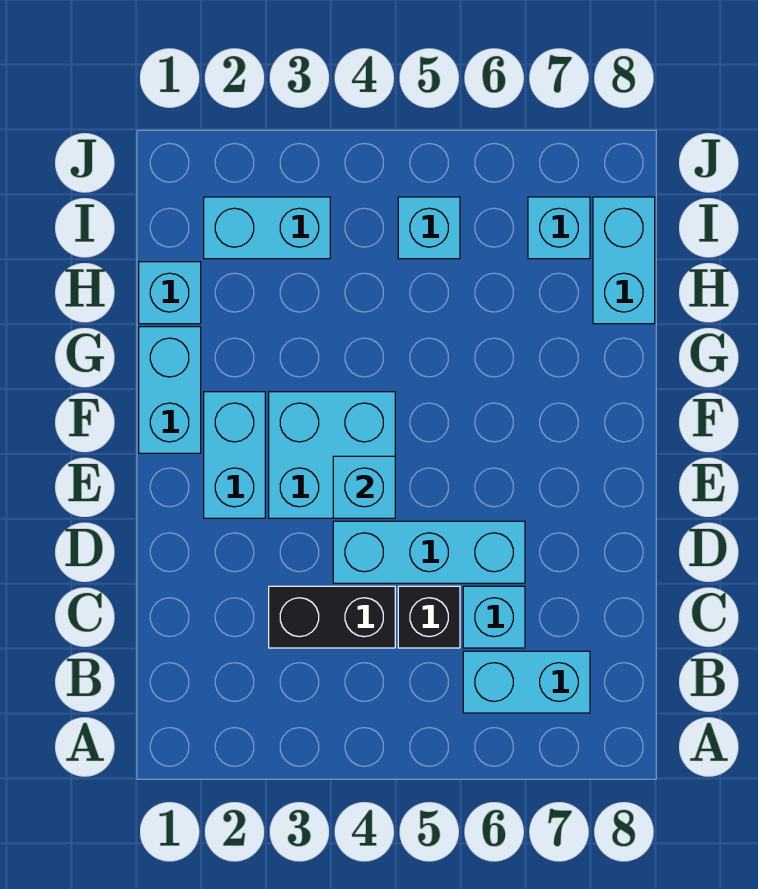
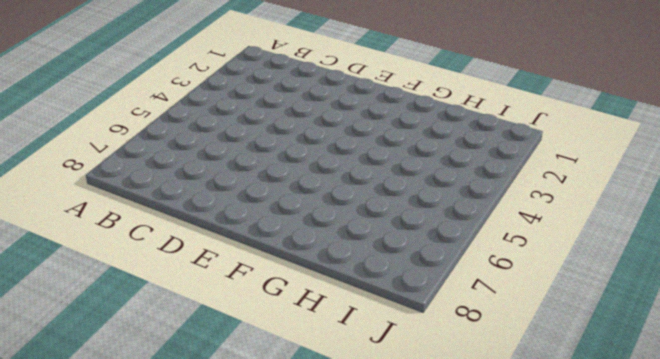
none -> cyan 1x2 brick [463,651,590,713]
none -> black 1x2 brick [269,586,395,648]
none -> black 1x1 brick [398,586,460,648]

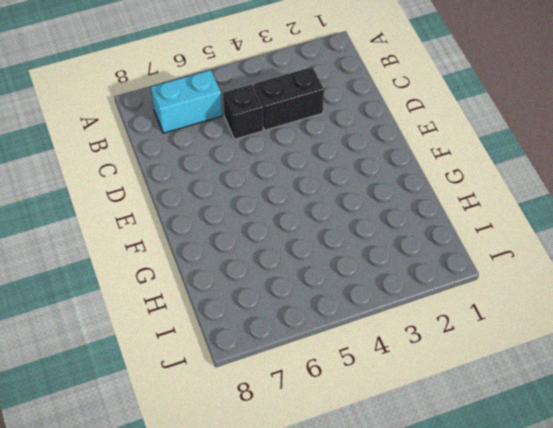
none -> cyan 1x1 brick [463,586,525,648]
none -> cyan 1x3 brick [333,521,525,583]
none -> cyan 1x2 brick [204,392,265,518]

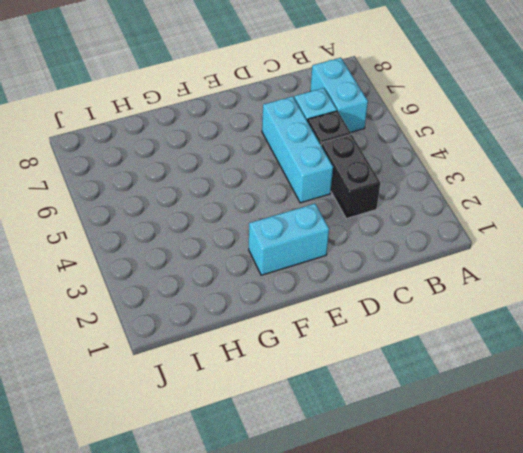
none -> cyan 2x2 brick [269,392,395,518]
none -> cyan 1x2 brick [139,327,201,453]
none -> cyan 1x1 brick [139,262,201,324]

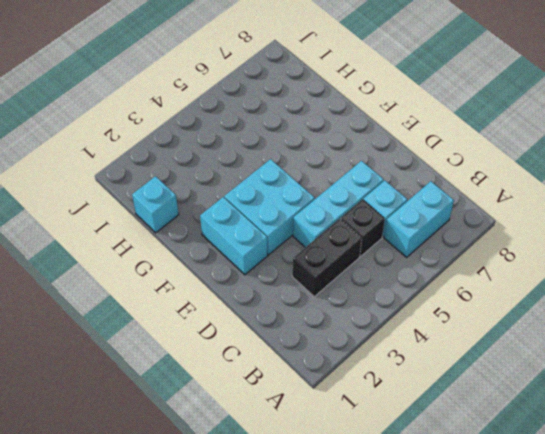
none -> cyan 1x2 brick [139,327,201,453]
none -> cyan 1x2 brick [593,197,655,324]
none -> cyan 1x2 brick [204,197,330,259]

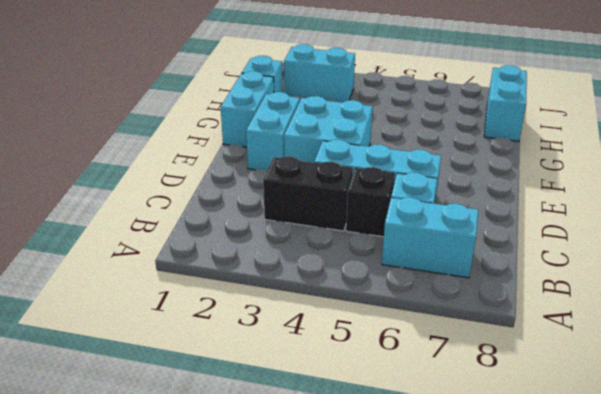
none -> cyan 1x1 brick [398,197,460,259]
none -> cyan 1x1 brick [528,197,590,259]
none -> cyan 1x1 brick [333,456,395,518]

